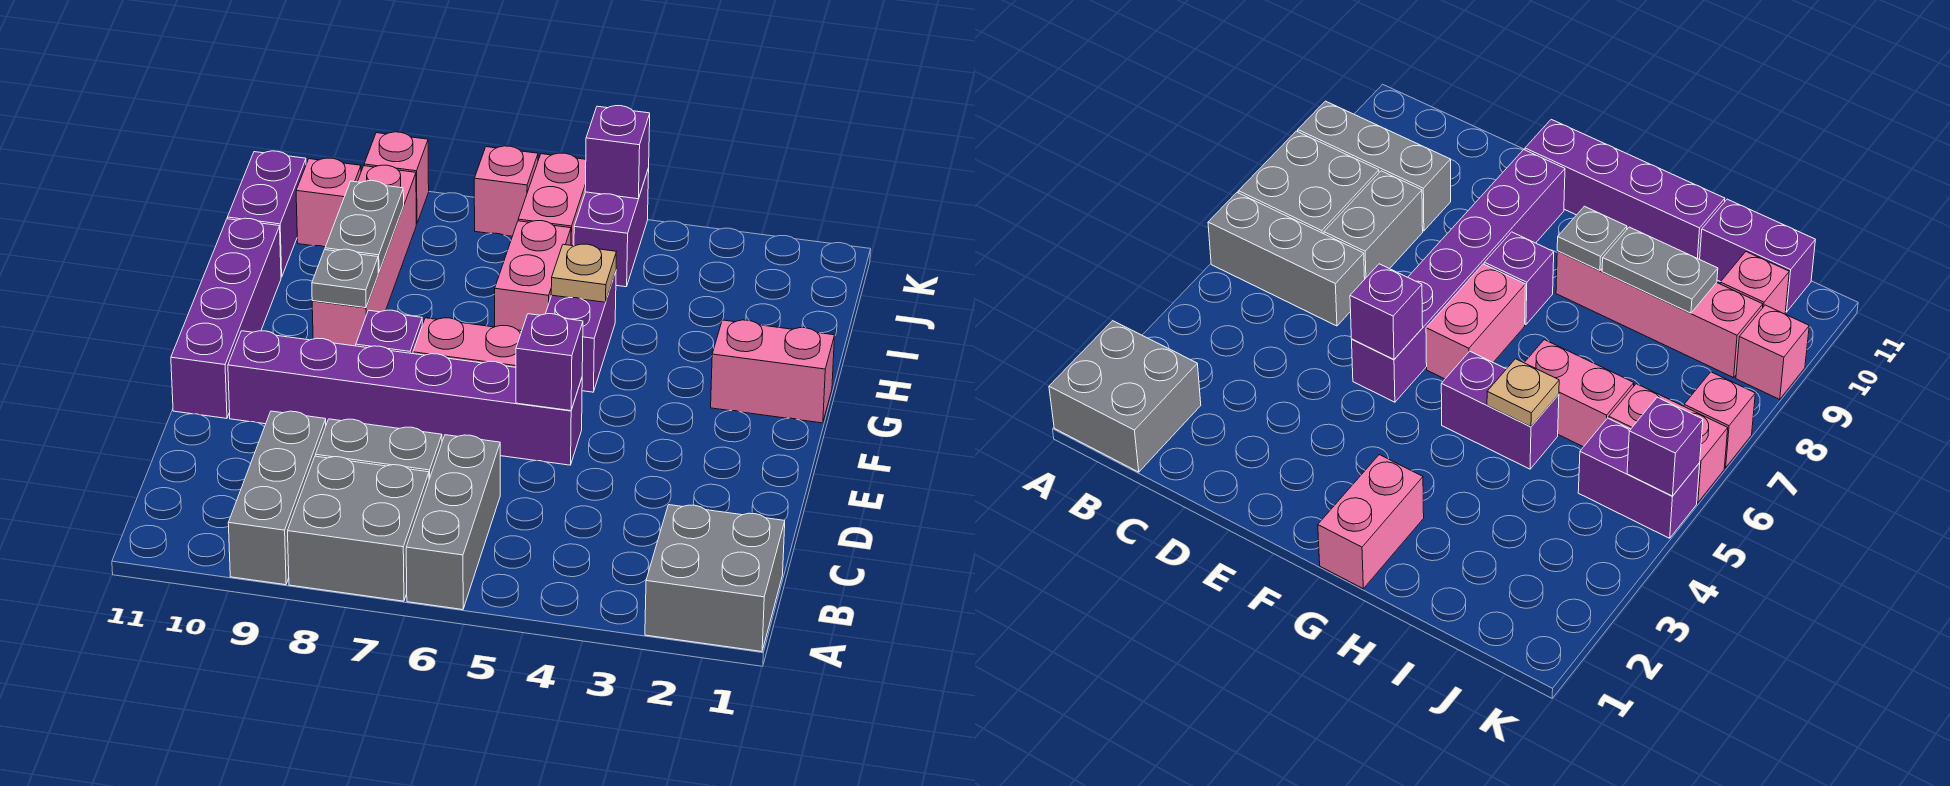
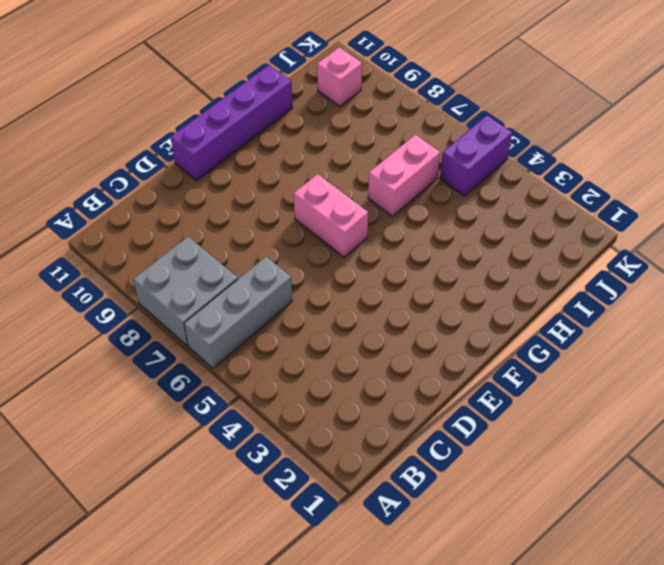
none -> grey 2x2 brick [645,505,785,652]
none -> grey 1x3 brick [228,411,326,585]
none -> grey 1x2 brick [315,419,442,479]

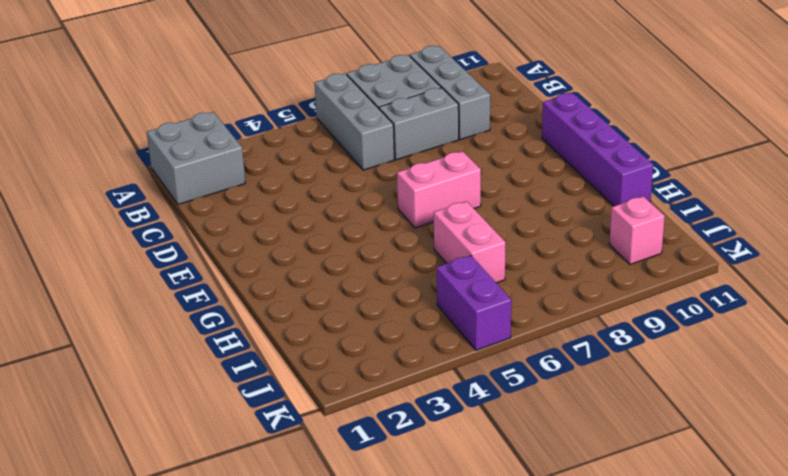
none -> purple 1x6 brick [228,331,582,465]
none -> purple 1x1 brick [356,310,422,354]
none -> pink 1x2 brick [711,320,835,423]

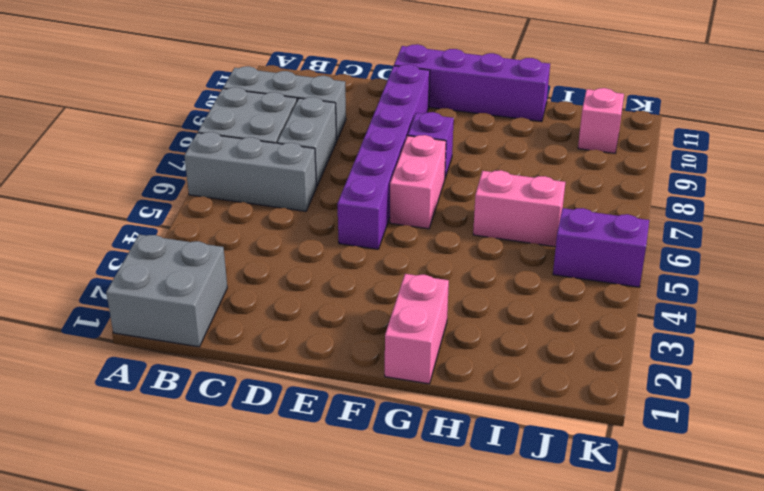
none -> purple 1x2 brick [546,271,616,392]
none -> pink 1x4 brick [312,165,416,346]
none -> purple 1x2 brick [227,151,306,277]

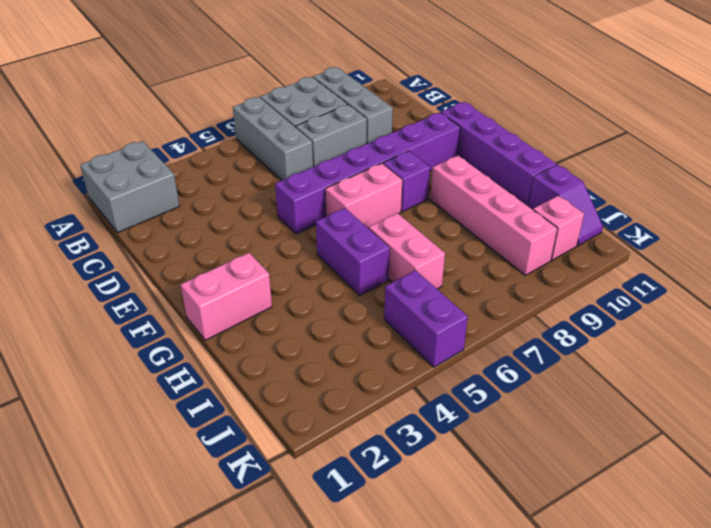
purple 1x2 slope [528,165,603,246] -> purple 1x2 brick [227,151,306,277]
none -> pink 1x2 brick [518,153,586,246]
none -> pink 1x1 brick [474,146,538,236]
none -> pink 1x1 brick [364,132,429,224]

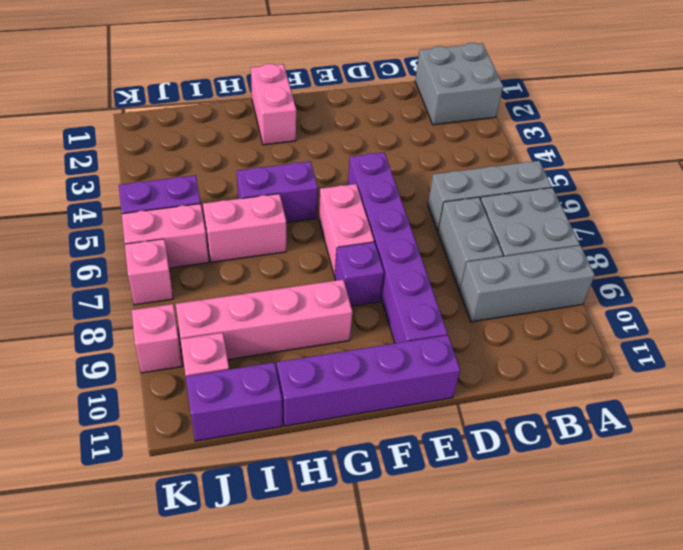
none -> purple 1x1 brick [516,314,583,411]
none -> grey 1x1 plate [312,249,378,308]
none -> tan 1x1 plate [551,244,616,302]

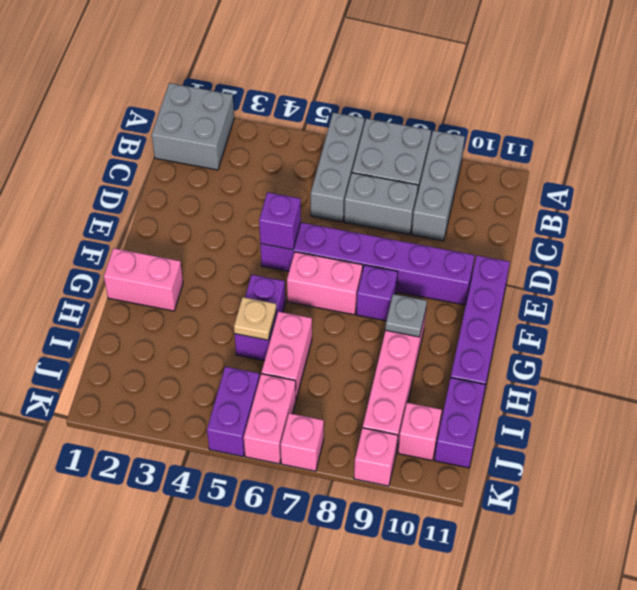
none -> grey 1x2 plate [325,181,404,273]
none -> purple 1x1 brick [585,106,650,199]

